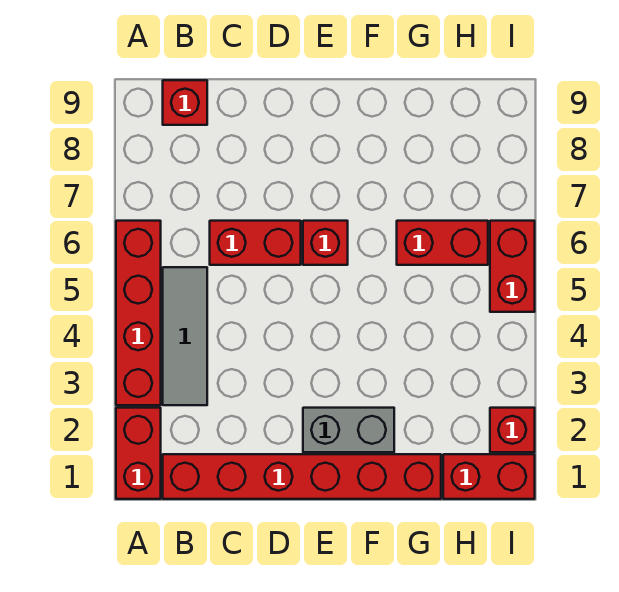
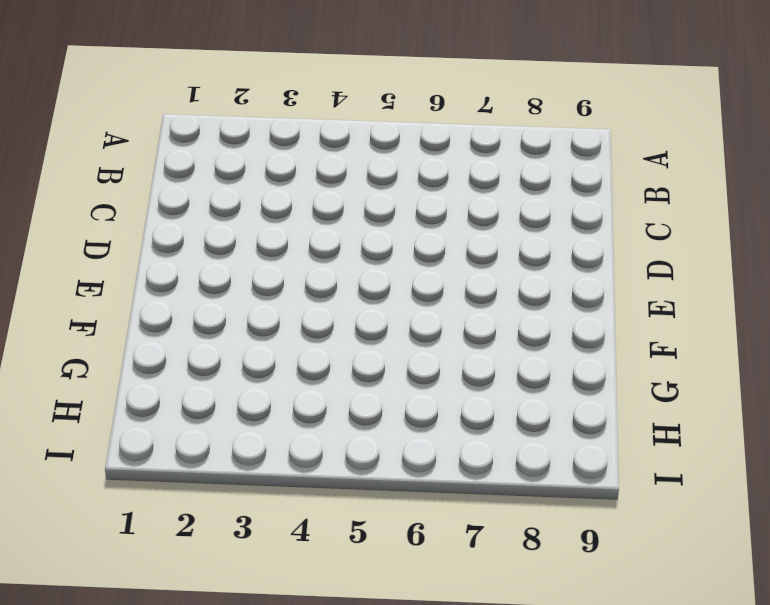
none -> red 1x2 brick [116,408,161,499]
none -> red 1x4 brick [116,221,161,405]
none -> red 1x6 brick [163,454,441,499]

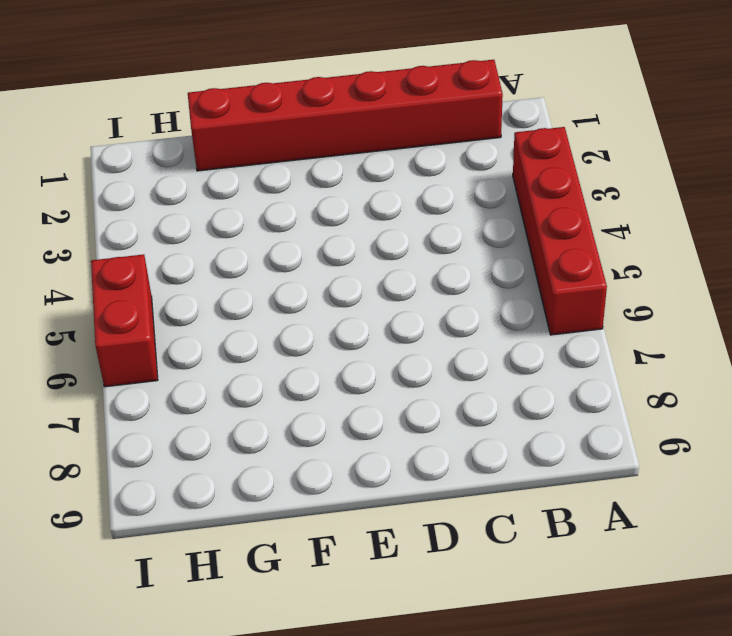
none -> red 1x2 brick [116,408,161,499]
none -> grey 1x3 tile [163,267,207,405]
none -> red 1x1 brick [163,80,207,125]

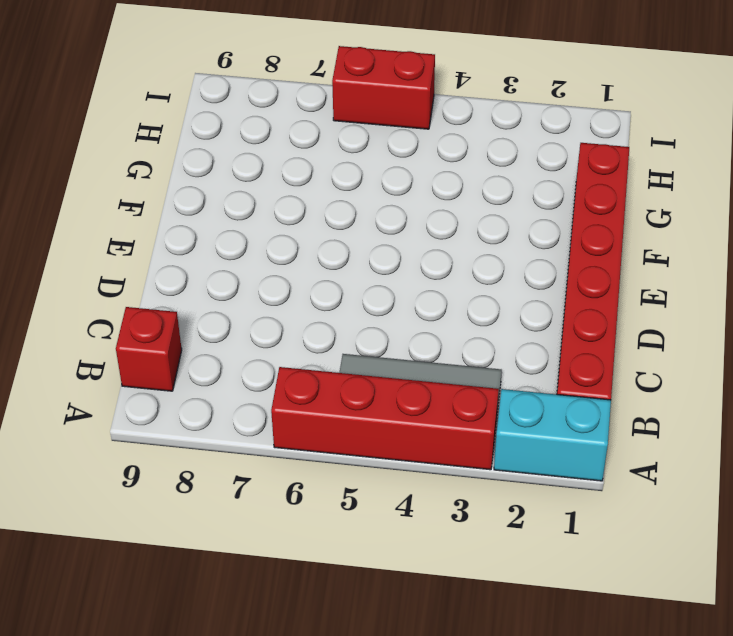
cyan 1x2 brick [494,389,611,481] -> red 1x2 brick [116,408,161,499]
none -> red 1x2 brick [210,221,301,265]
none -> grey 1x2 brick [303,408,394,452]
none -> red 1x1 brick [303,221,348,265]

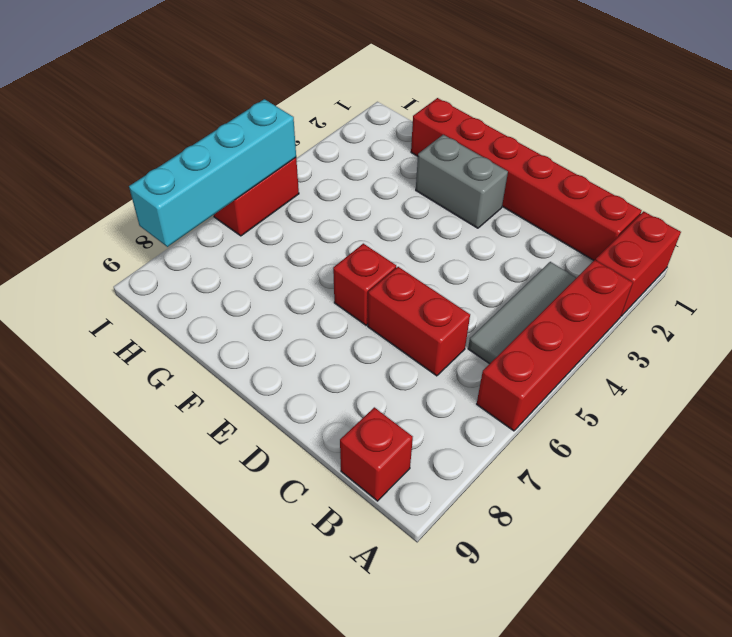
cyan 1x4 brick [129,99,296,247] -> none
none -> red 1x2 brick [397,221,488,265]
none -> red 1x2 brick [443,454,535,499]
none -> red 1x1 brick [490,408,535,452]

